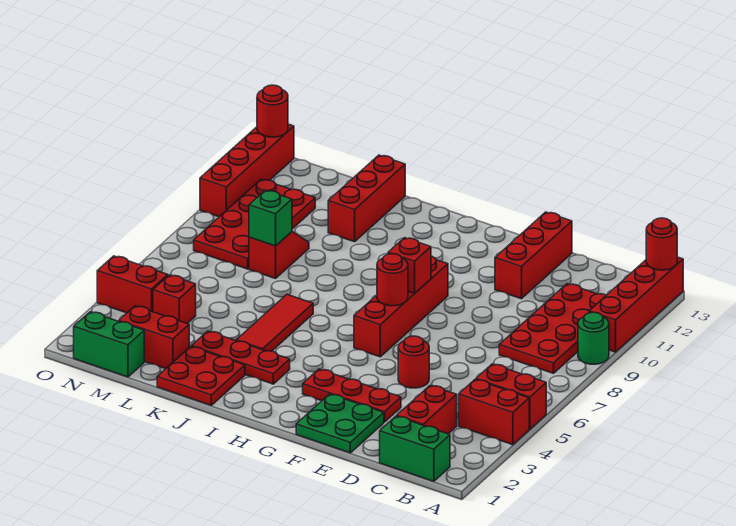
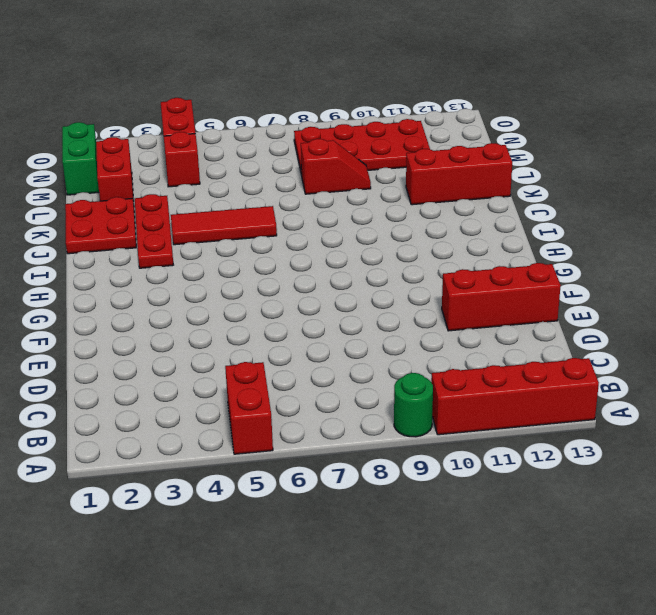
none -> red 1x2 brick [459,379,529,445]
none -> green 1x2 brick [380,416,450,481]
none -> red 2x4 plate [499,284,606,373]

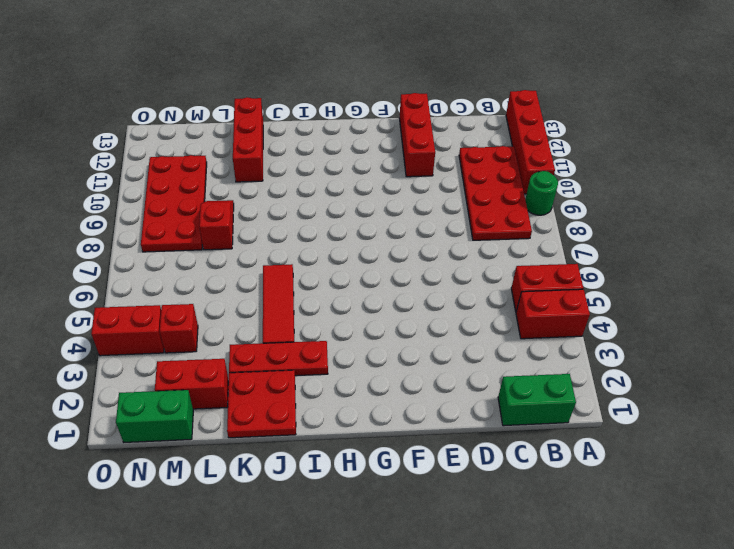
none -> red 1x2 brick [397,385,457,434]
none -> green 2x2 plate [296,394,384,453]
none -> red 1x3 plate [303,369,401,422]

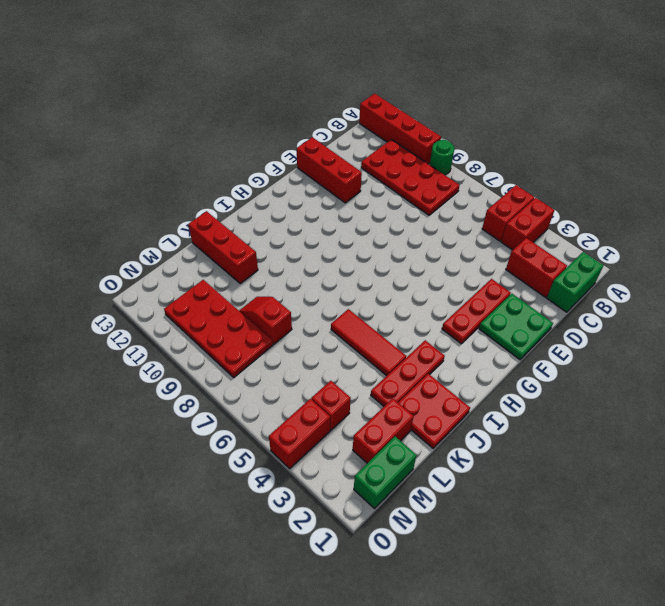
none -> red 1x1 round brick [398,336,429,388]
none -> red 1x4 brick [354,256,448,357]
none -> red 1x4 brick [200,124,294,217]

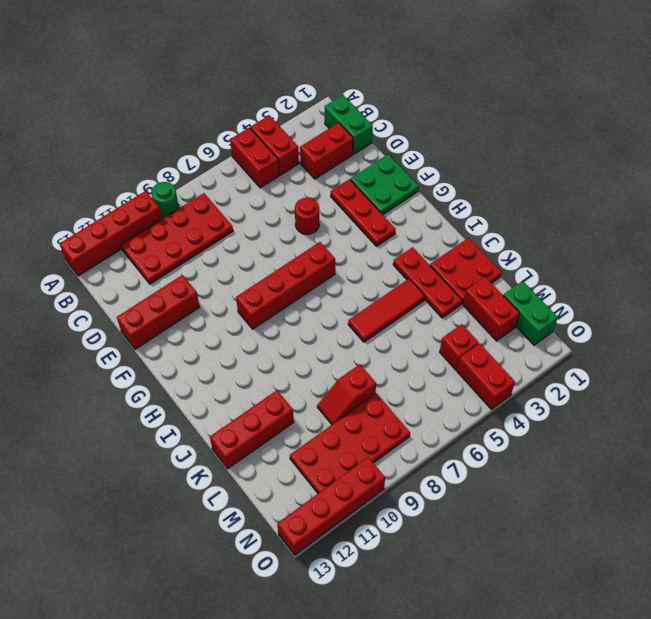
none -> red 1x1 round brick [646,218,677,270]
none -> red 1x1 round brick [377,254,408,306]
none -> red 1x1 brick [388,238,431,293]

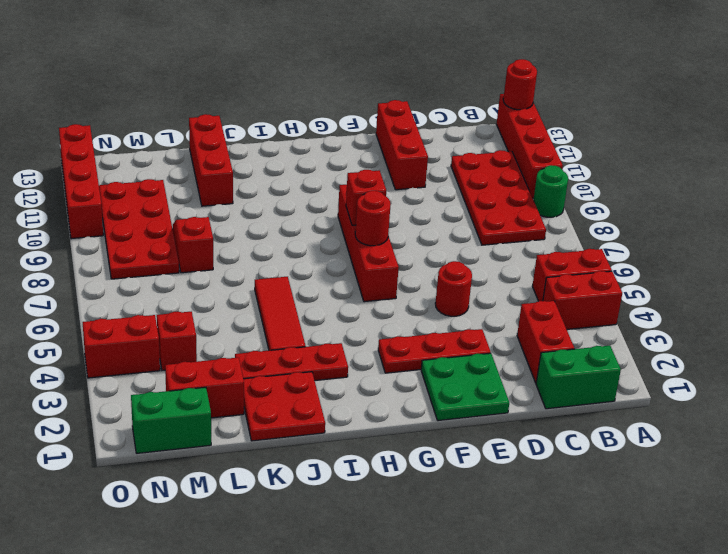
none -> green 1x1 brick [249,190,292,246]
none -> red 1x1 round brick [257,85,288,137]

